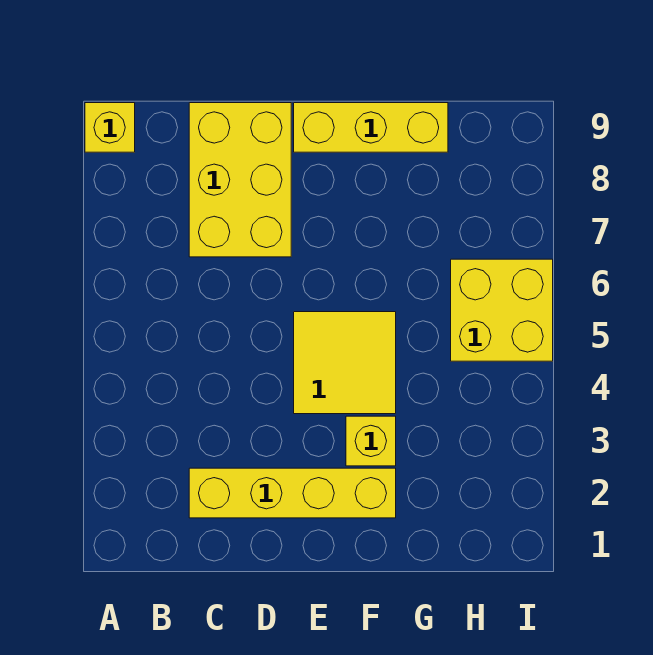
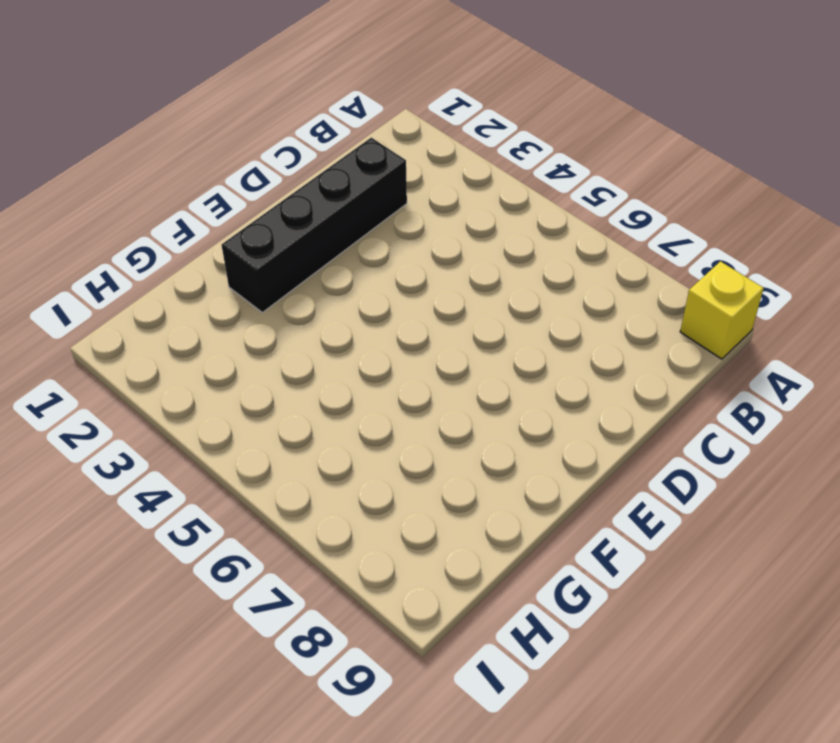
black 1x4 brick [222,138,407,312] -> yellow 1x4 brick [189,468,396,518]
none -> yellow 2x3 brick [189,103,291,257]
none -> yellow 2x2 tile [294,312,396,414]

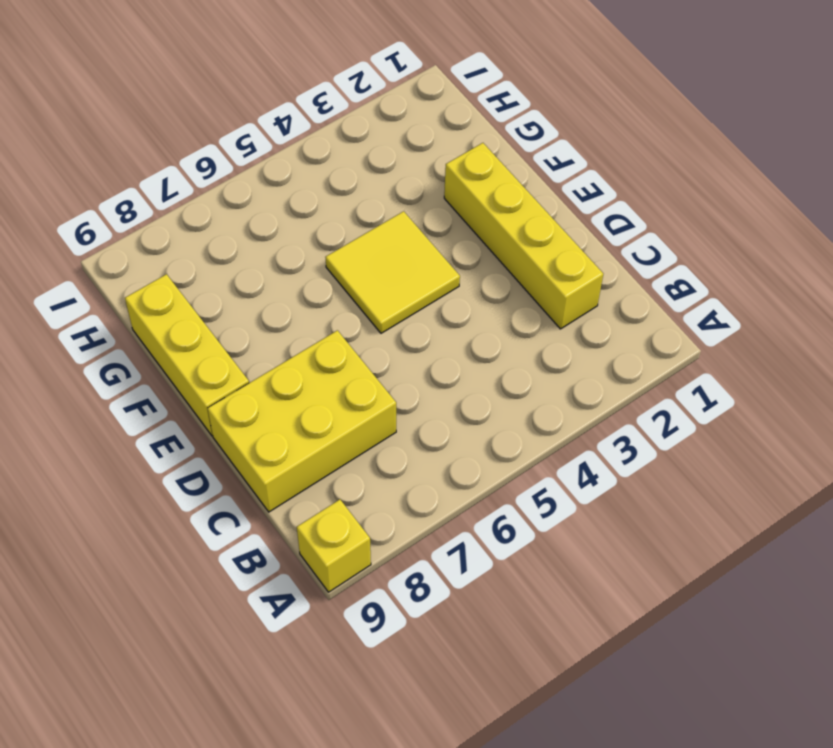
none -> yellow 1x1 brick [346,416,396,466]
none -> yellow 2x2 brick [451,259,553,361]

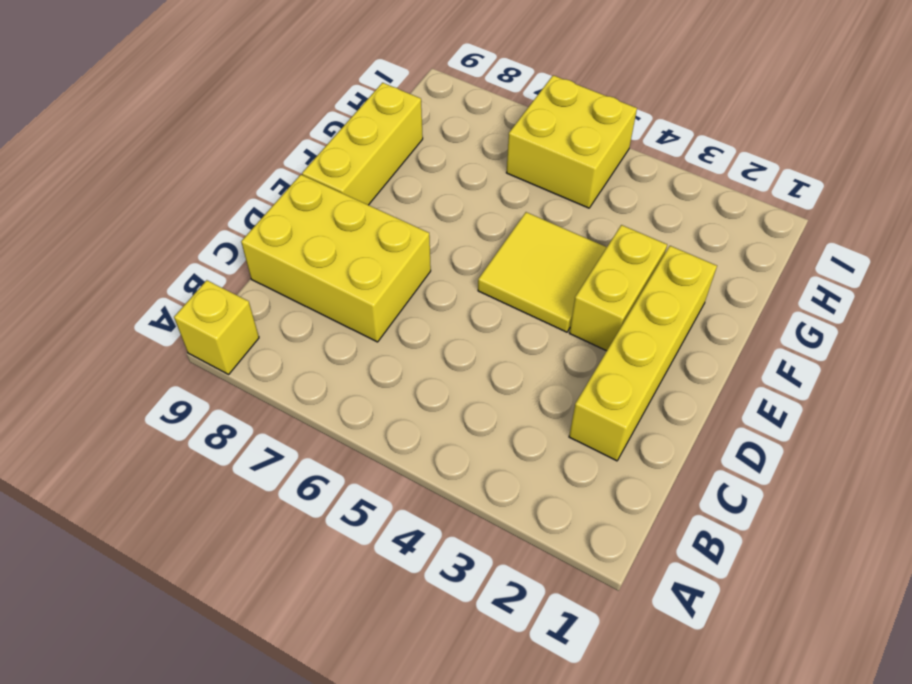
yellow 1x2 brick [569,225,667,351] -> yellow 1x1 brick [346,416,396,466]

